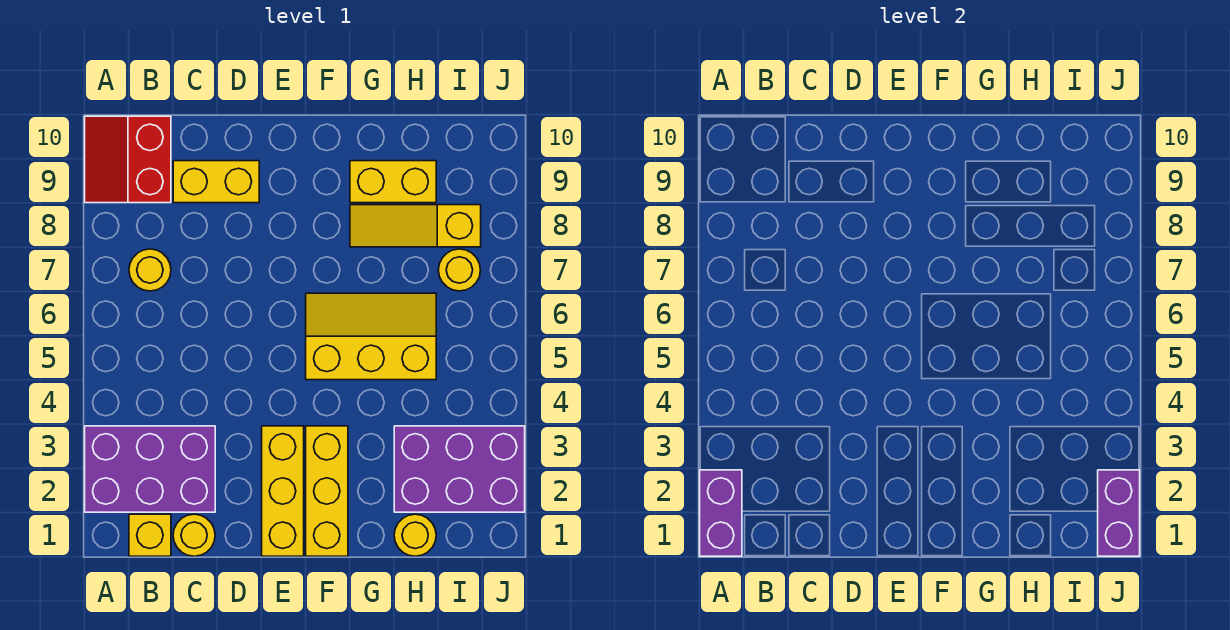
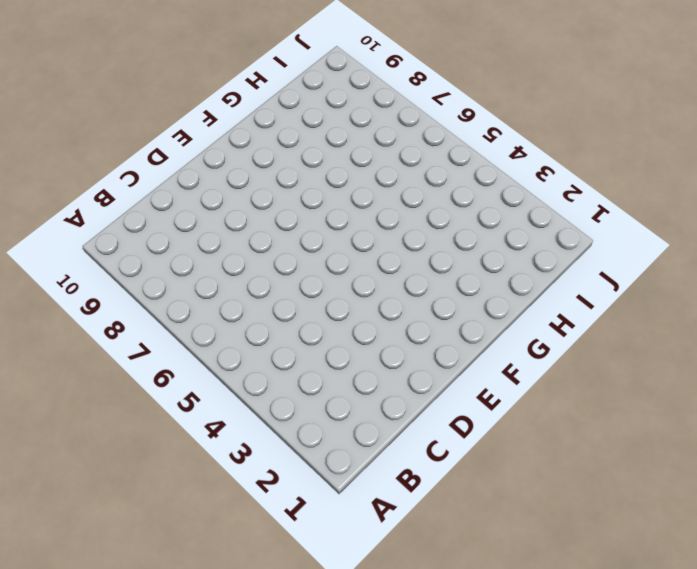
none -> purple 2x3 brick [85,426,215,512]
none -> red 2x2 slope [85,116,171,203]
none -> yellow 1x1 brick [129,514,171,556]

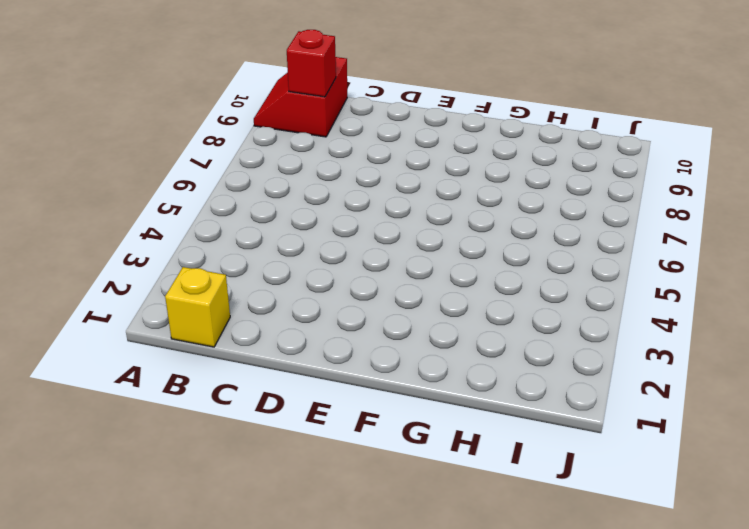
red 1x1 brick [287,30,336,97] -> none
none -> purple 2x3 brick [85,426,215,512]
none -> yellow 1x1 round brick [129,249,171,291]
none -> yellow 1x1 round brick [173,514,215,556]

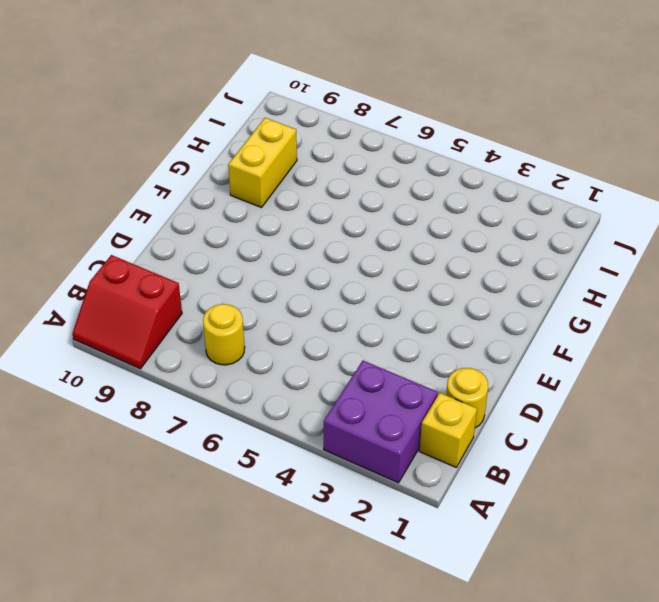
purple 2x2 brick [324,361,438,483] -> purple 2x3 brick [85,426,215,512]
none -> yellow 1x2 brick [173,161,259,203]
none -> yellow 1x3 brick [262,426,304,556]
none -> yellow 1x3 brick [306,426,348,556]

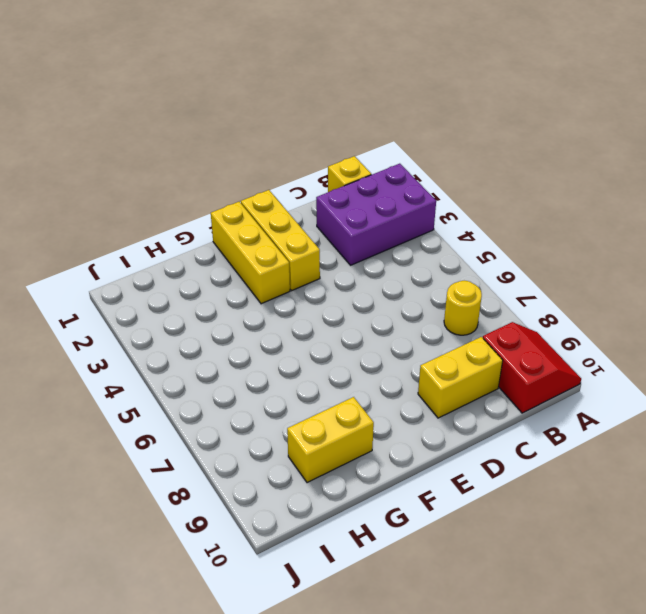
none -> yellow 1x1 round brick [173,514,215,556]
none -> yellow 2x3 slope [306,293,436,380]
none -> yellow 1x3 slope [350,205,481,247]

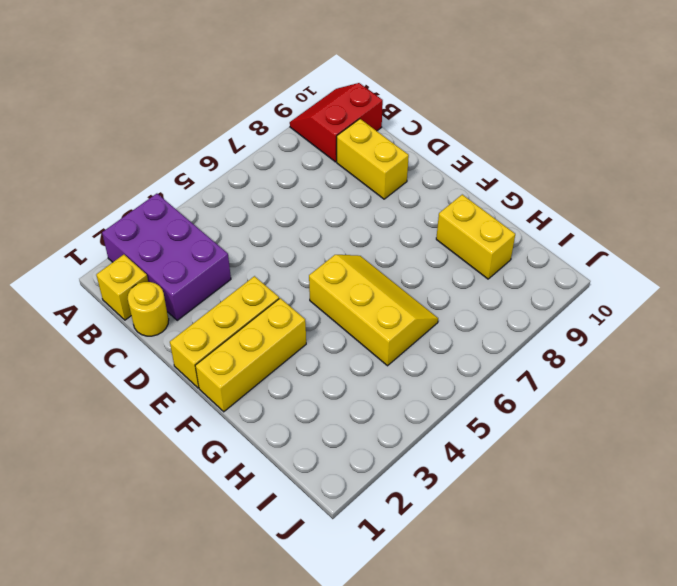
none -> yellow 1x1 round brick [129,249,171,291]
none -> yellow 1x3 slope [350,205,481,247]
none -> yellow 1x1 round brick [394,514,436,556]

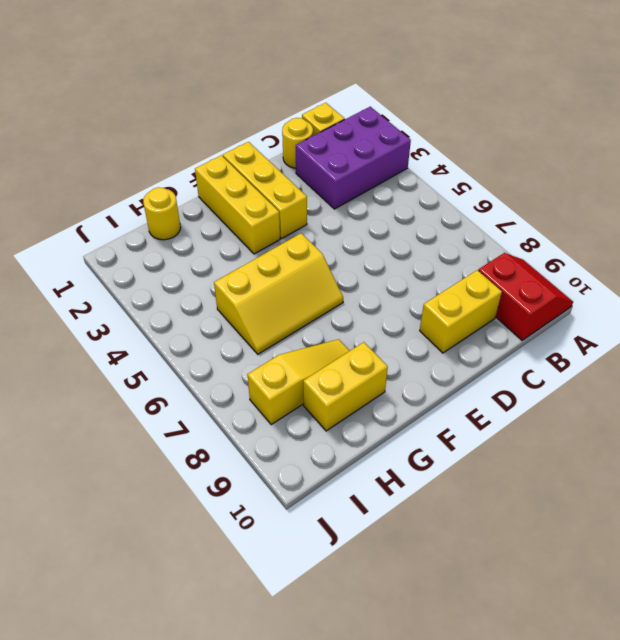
none -> yellow 1x1 round brick [129,249,171,291]
none -> purple 2x3 brick [394,426,525,512]
none -> yellow 1x1 round brick [439,249,480,291]

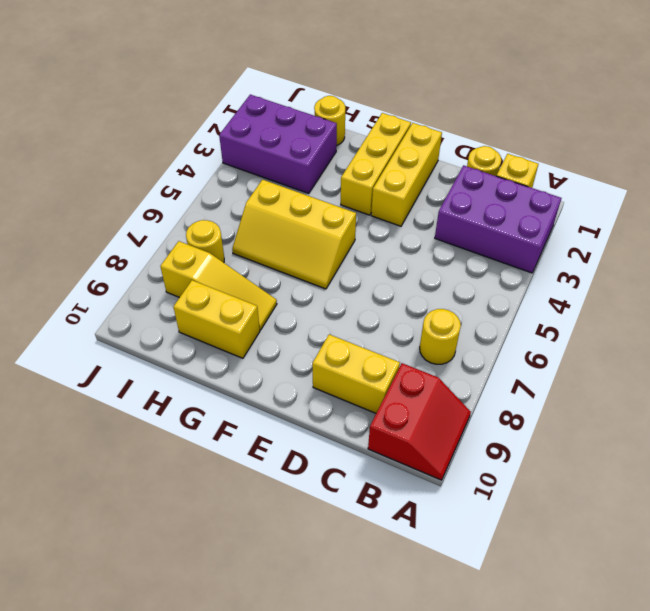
none -> purple 1x2 brick [700,470,742,556]
none -> purple 1x2 brick [1098,470,1140,556]

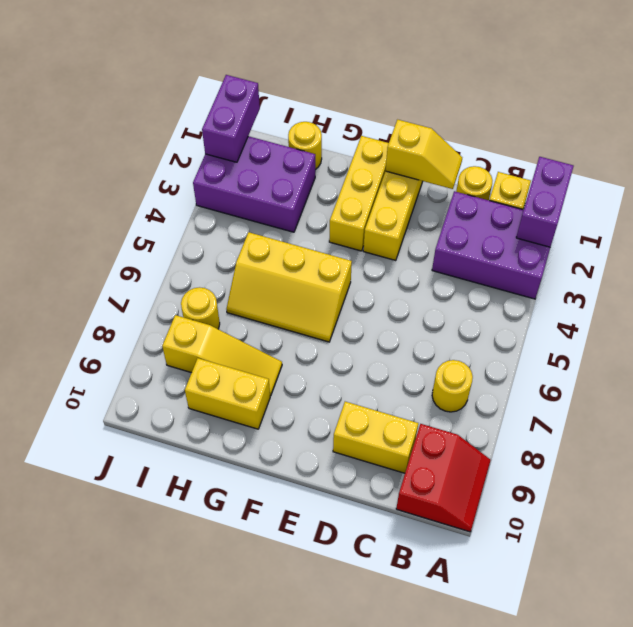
yellow 1x2 slope [386,120,462,189] -> none

